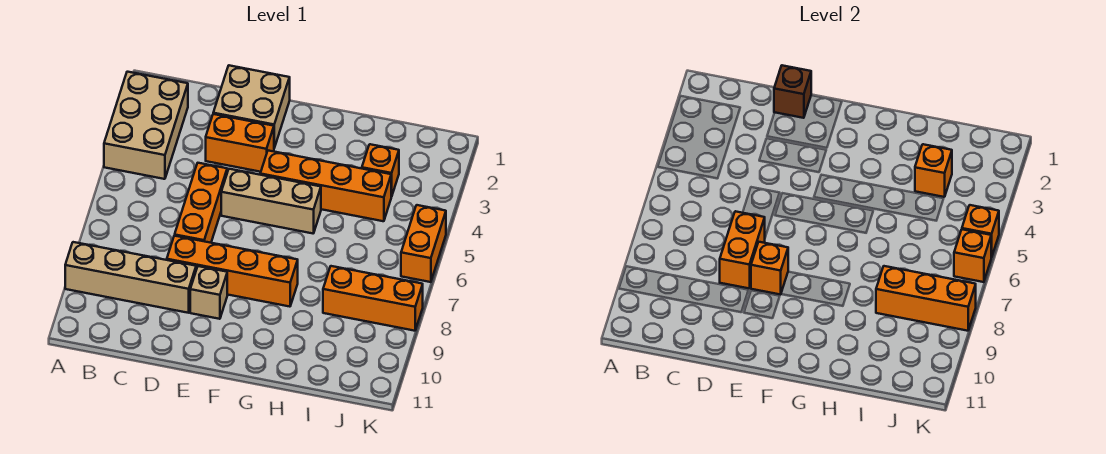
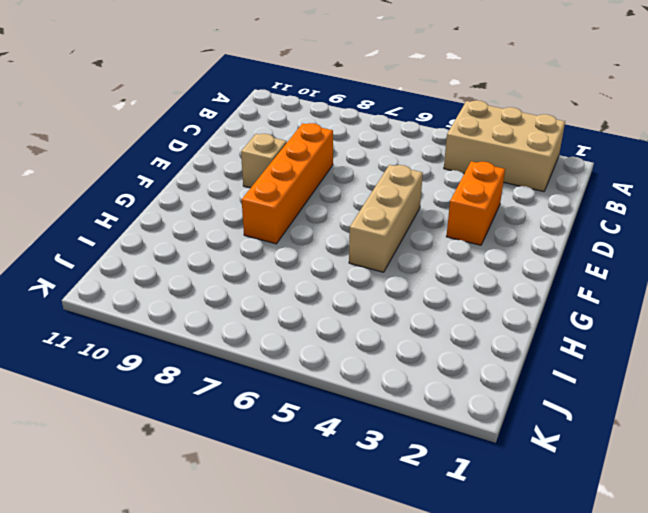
none -> tan 1x4 brick [65,242,196,313]
none -> tan 2x2 brick [213,65,290,148]
none -> orange 1x3 brick [175,163,227,243]

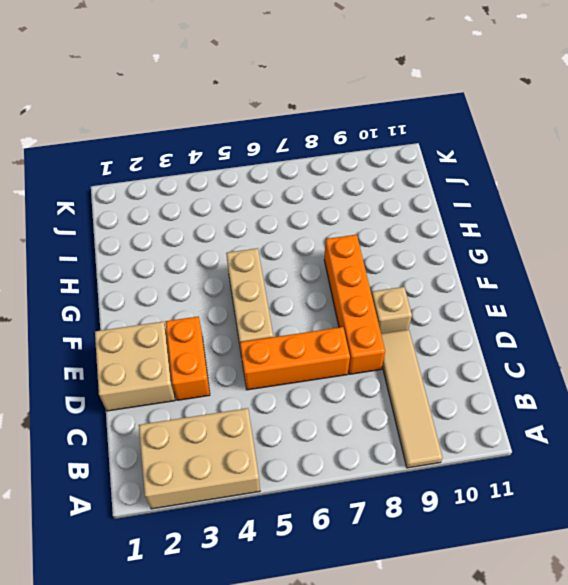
tan 1x4 tile [381,330,443,468] -> tan 1x4 brick [65,242,196,313]
none -> orange 1x4 brick [260,151,391,221]
none -> orange 1x1 brick [362,144,399,197]
none -> orange 1x3 brick [323,266,423,331]

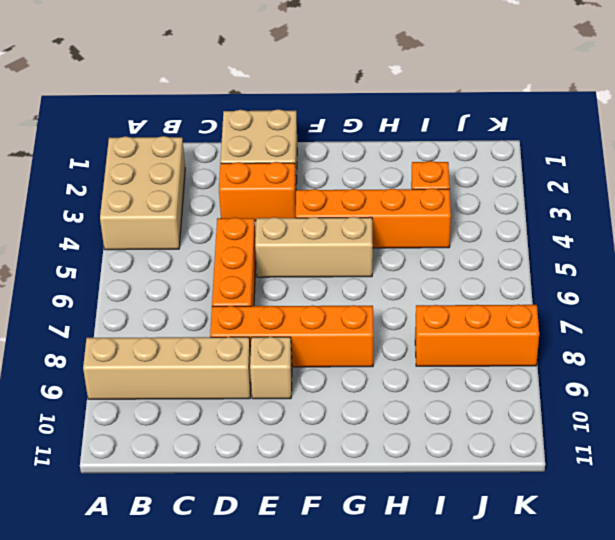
none -> orange 1x2 brick [401,205,446,282]
none -> brown 1x1 brick [774,65,811,118]
none -> orange 1x2 brick [720,211,765,289]

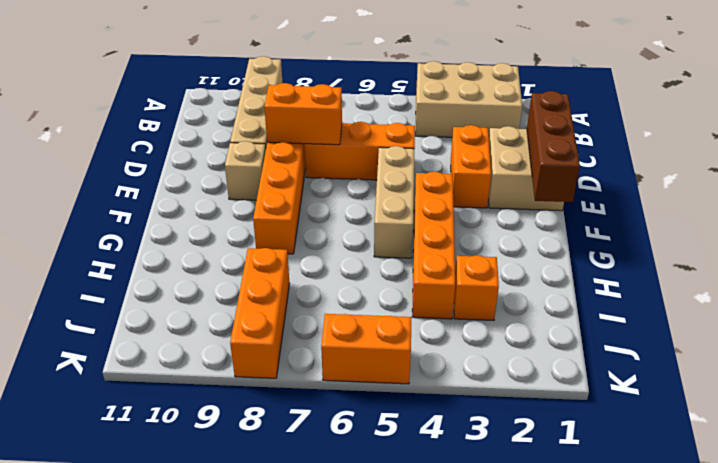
brown 1x3 brick [527,91,580,202] -> brown 1x1 brick [774,65,811,118]
none -> orange 1x1 brick [751,242,788,295]
none -> orange 1x1 brick [915,144,952,197]
none -> orange 1x3 brick [876,266,976,331]

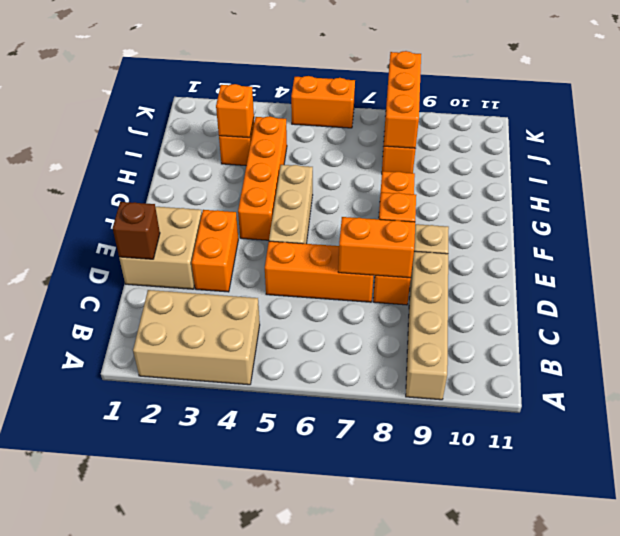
none -> orange 1x1 brick [962,205,999,257]
none -> orange 1x1 brick [954,229,991,282]

